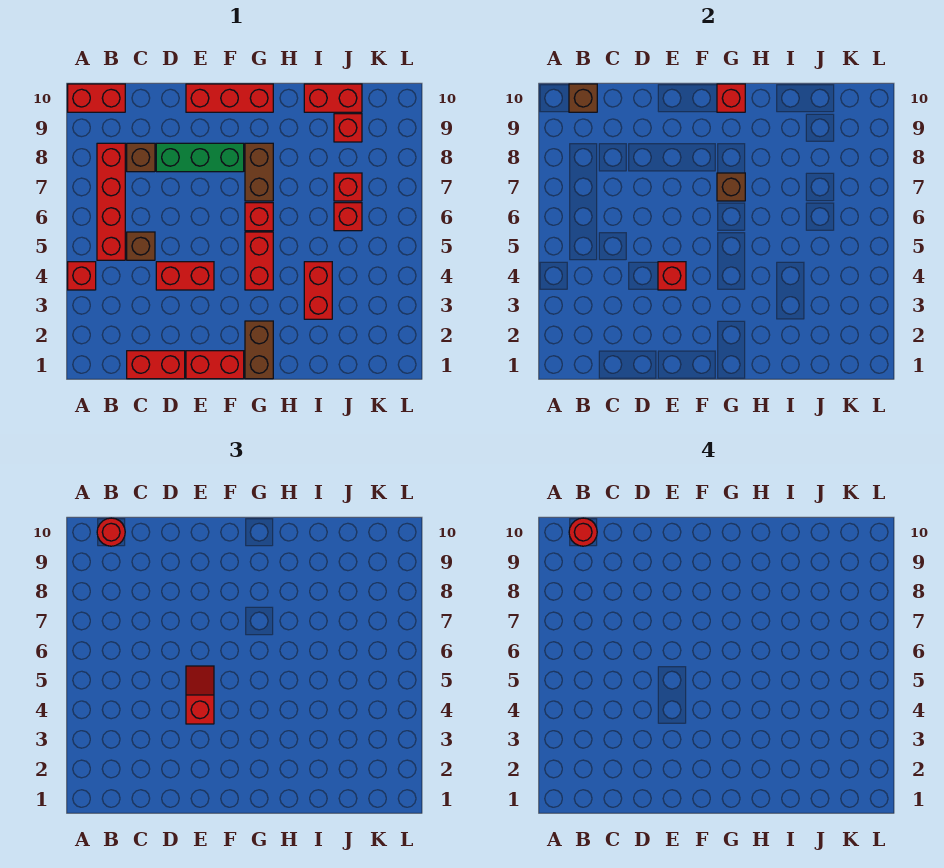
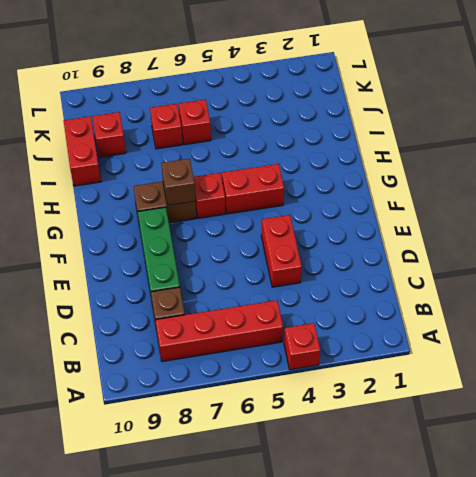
none -> red 1x2 brick [68,84,125,112]
none -> red 1x2 brick [127,351,185,379]
none -> brown 1x1 brick [127,232,155,260]

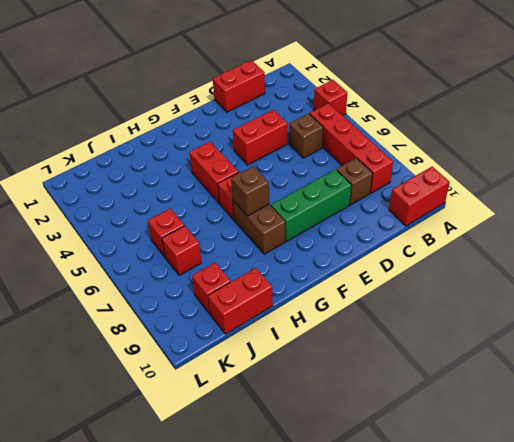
none -> red 1x2 brick [186,351,244,379]
none -> red 1x3 brick [186,84,273,112]
none -> brown 1x2 brick [245,321,273,379]

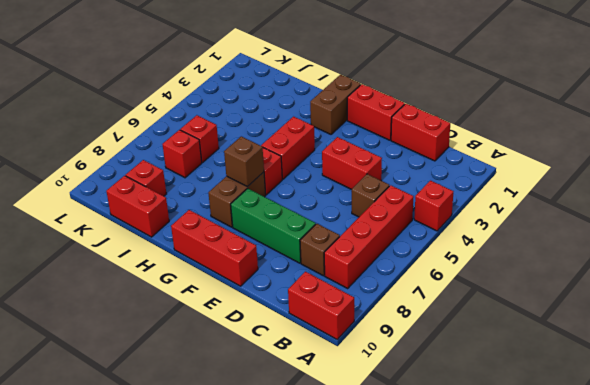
none -> red 1x2 brick [304,262,332,319]
none -> brown 1x1 brick [569,84,597,112]
none -> red 1x1 brick [658,262,686,290]

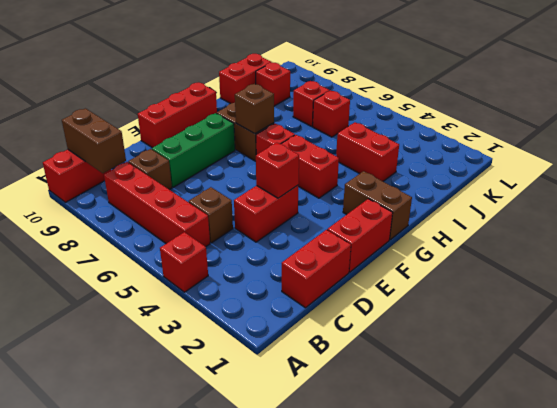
brown 1x2 brick [62,108,126,173] -> brown 1x1 brick [569,84,597,112]
none -> red 1x1 brick [717,84,745,112]
none -> red 1x1 round brick [97,518,125,546]
none -> red 1x2 slope [186,666,214,724]

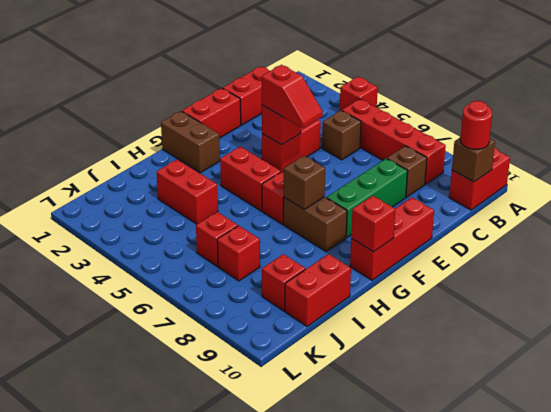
none -> red 1x1 round brick [569,518,597,546]

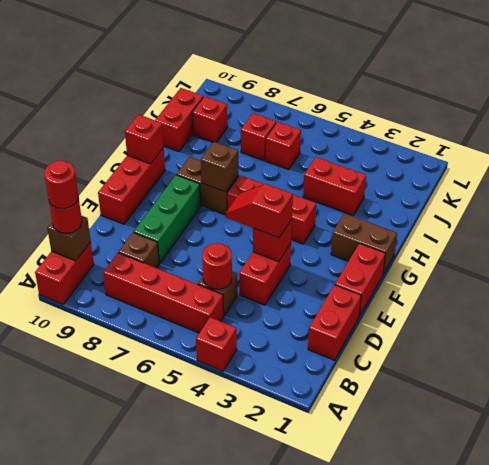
red 1x1 round brick [202,243,232,289] -> none

